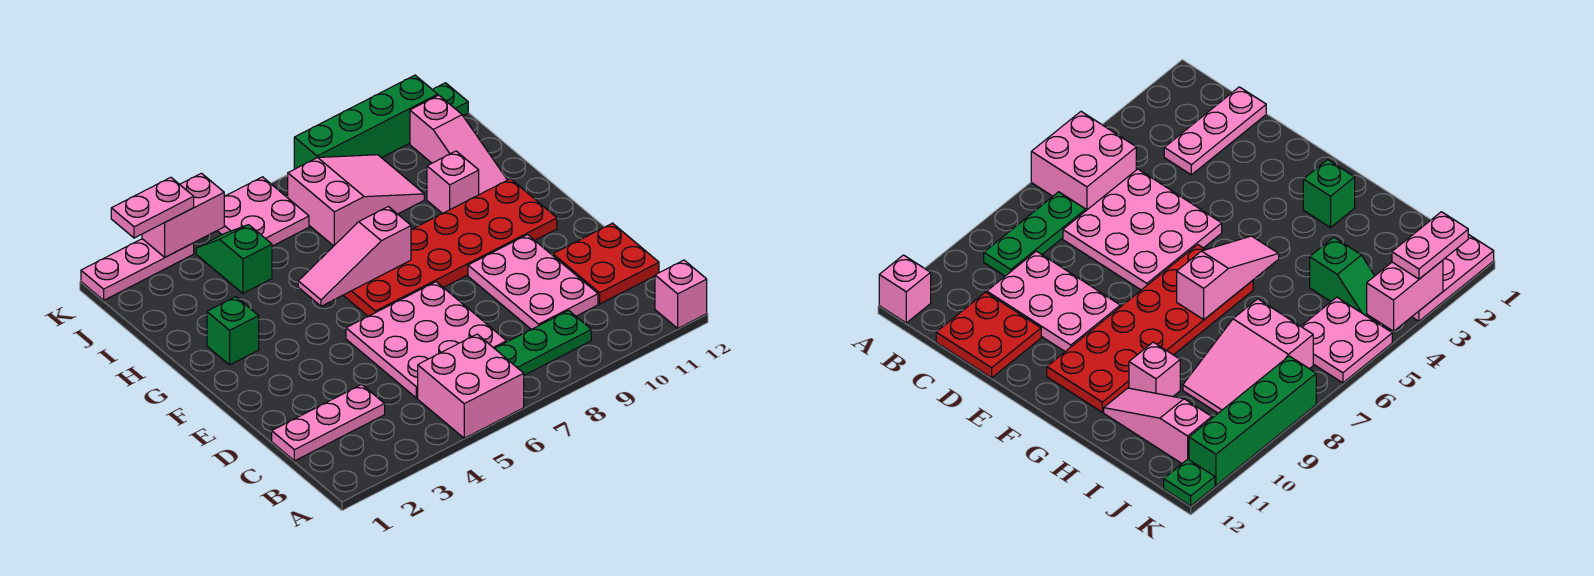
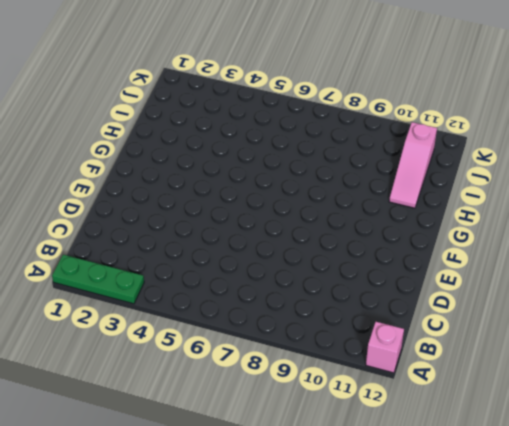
green 1x3 plate [52,255,144,304] -> green 1x3 plate moved to [495,310,591,375]
none -> pink 2x2 brick [418,334,524,438]
none -> pink 1x3 plate [272,385,385,461]
none -> pink 3x3 plate [346,282,507,398]

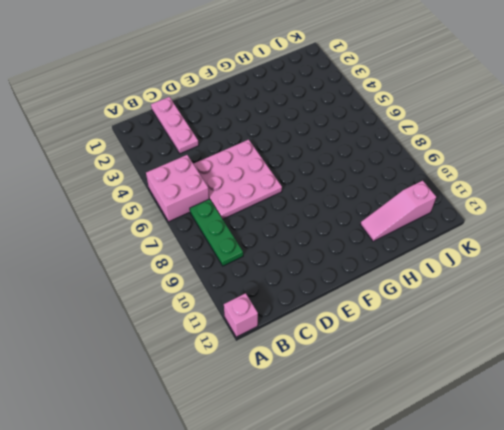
none -> pink 2x3 plate [468,235,598,329]
none -> red 2x2 plate [553,223,659,304]
none -> red 2x6 plate [343,179,557,316]

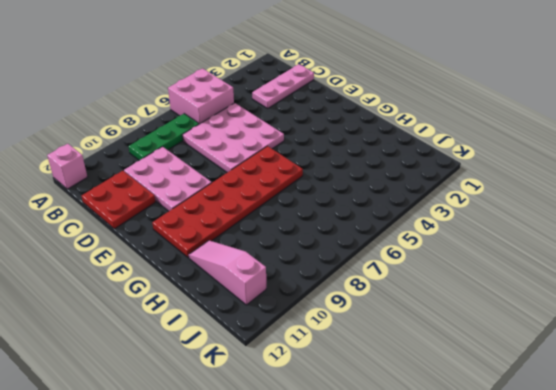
none -> green 1x1 brick [207,297,259,365]
none -> pink 1x1 brick [427,151,479,214]
none -> green 1x2 slope [196,225,272,293]

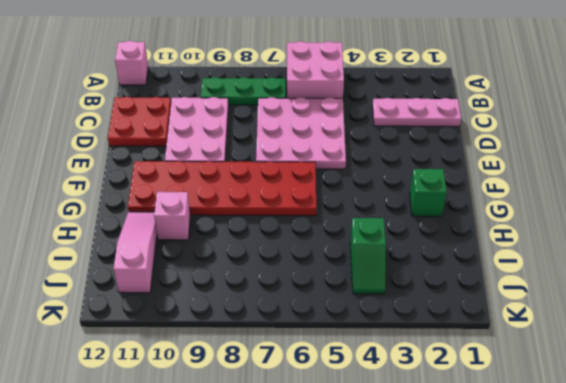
none -> pink 2x3 slope [288,155,424,246]
none -> pink 2x2 plate [217,177,309,246]
none -> pink 1x3 plate [81,239,194,300]

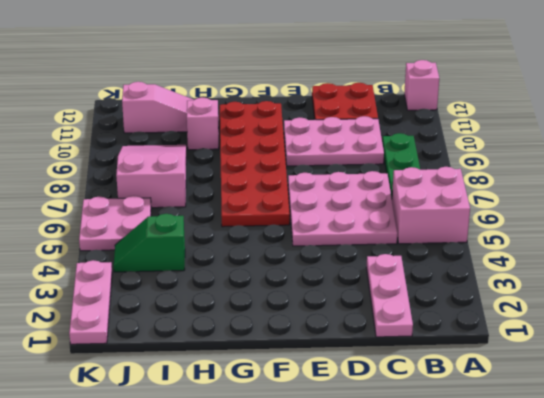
none -> green 1x1 brick [207,297,259,365]
none -> green 1x4 brick [294,75,438,169]
none -> green 1x1 plate [433,83,468,116]

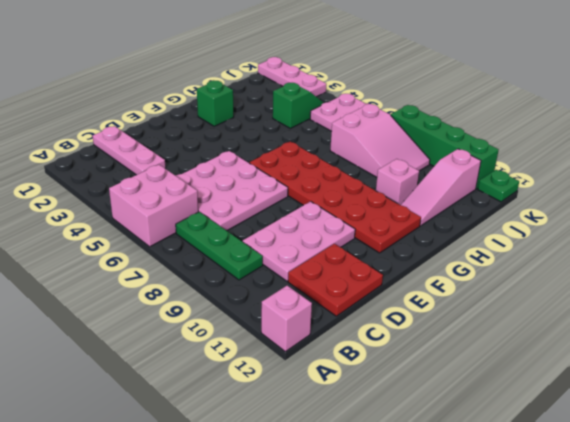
none -> pink 1x3 slope [298,207,411,306]
none -> pink 1x2 brick [142,173,224,257]
none -> pink 1x2 plate [111,177,194,238]

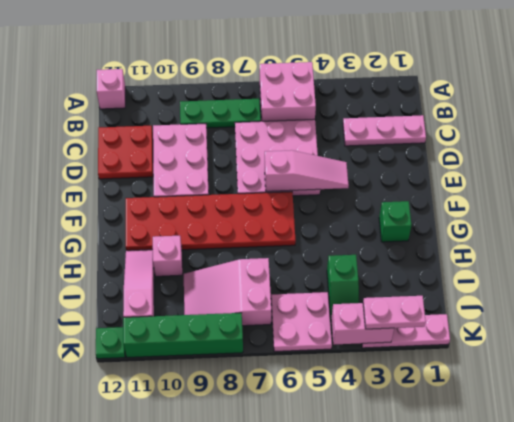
pink 1x3 slope [265,150,349,191] -> pink 1x3 slope moved to [298,207,411,306]

